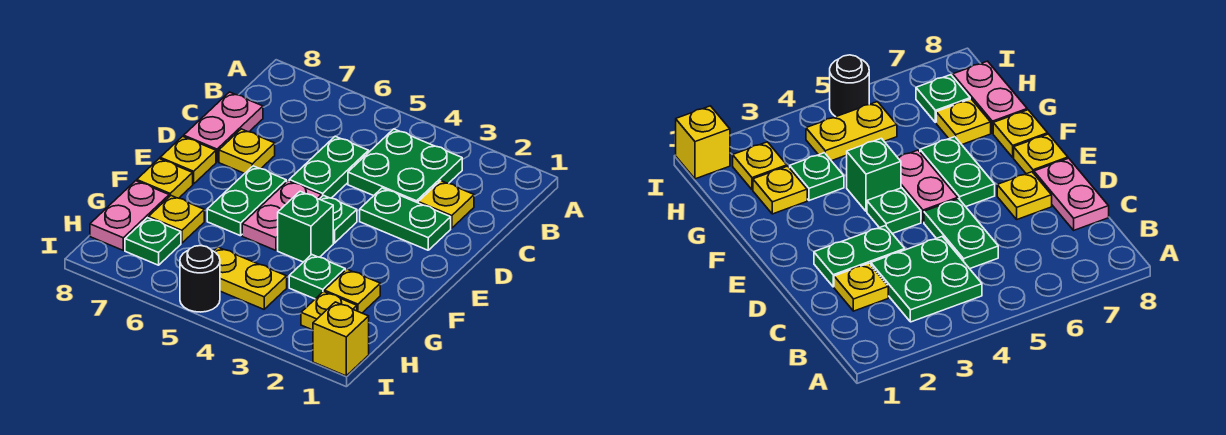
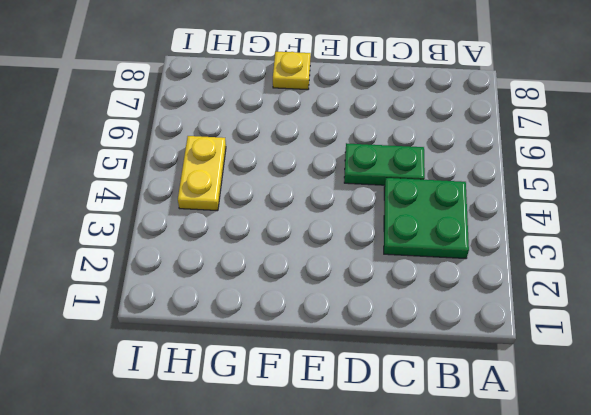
none -> yellow 1x1 plate [418,181,474,228]
none -> pink 1x2 plate [184,92,263,162]
none -> green 1x2 plate [360,188,451,250]

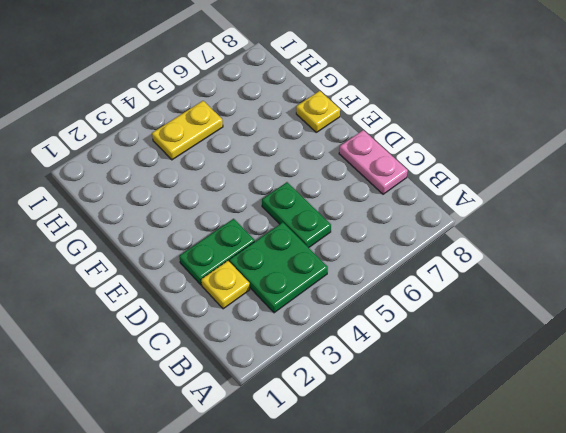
none -> yellow 1x1 plate [219,129,275,173]
none -> green 1x1 plate [320,195,357,243]
none -> pink 1x2 plate [242,181,322,250]

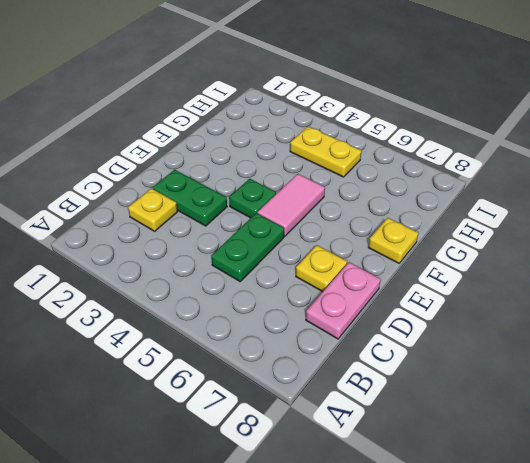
pink 1x2 tile [257,174,325,236] -> pink 1x2 plate [242,181,322,250]
none -> green 2x2 plate [348,129,462,203]
none -> green 1x2 plate [207,166,286,236]
none -> yellow 1x1 plate [160,136,216,184]

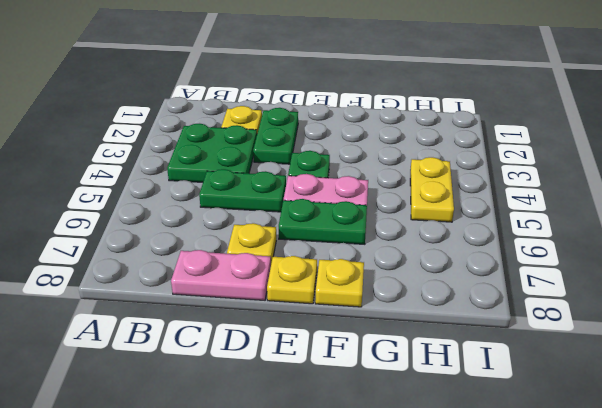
none -> green 1x1 brick [278,191,333,262]
none -> yellow 1x1 plate [325,269,380,313]
none -> green 1x1 plate [289,255,345,299]

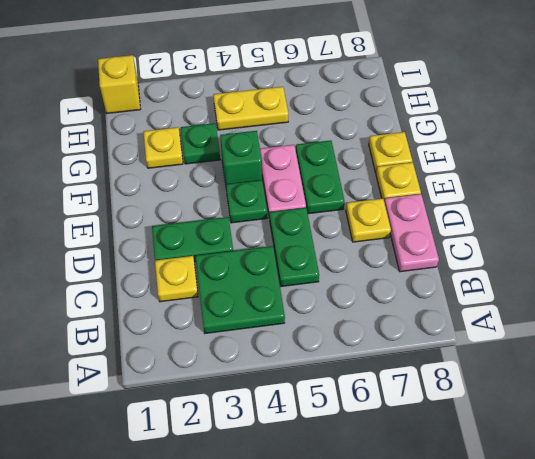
none -> yellow 1x1 plate [149,196,204,243]
none -> pink 1x2 plate [90,181,169,250]
none -> yellow 1x1 plate [301,291,357,330]

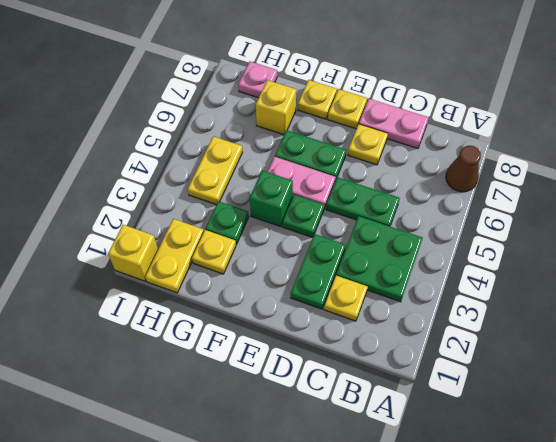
brown 1x1 cone [446,146,481,192] -> none
yellow 1x1 brick [256,80,296,135] -> yellow 1x1 plate [149,196,204,243]
yellow 1x2 plate [145,219,204,293] -> yellow 1x1 plate [301,291,357,330]
pink 1x1 plate [238,62,277,98] -> pink 1x2 plate [90,181,169,250]
none -> green 1x1 plate [125,218,181,265]
none -> black 1x1 round brick [180,246,220,312]

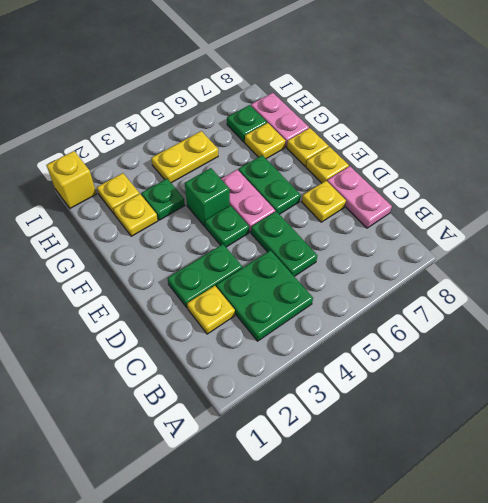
none -> black 1x1 round brick [180,246,220,312]

